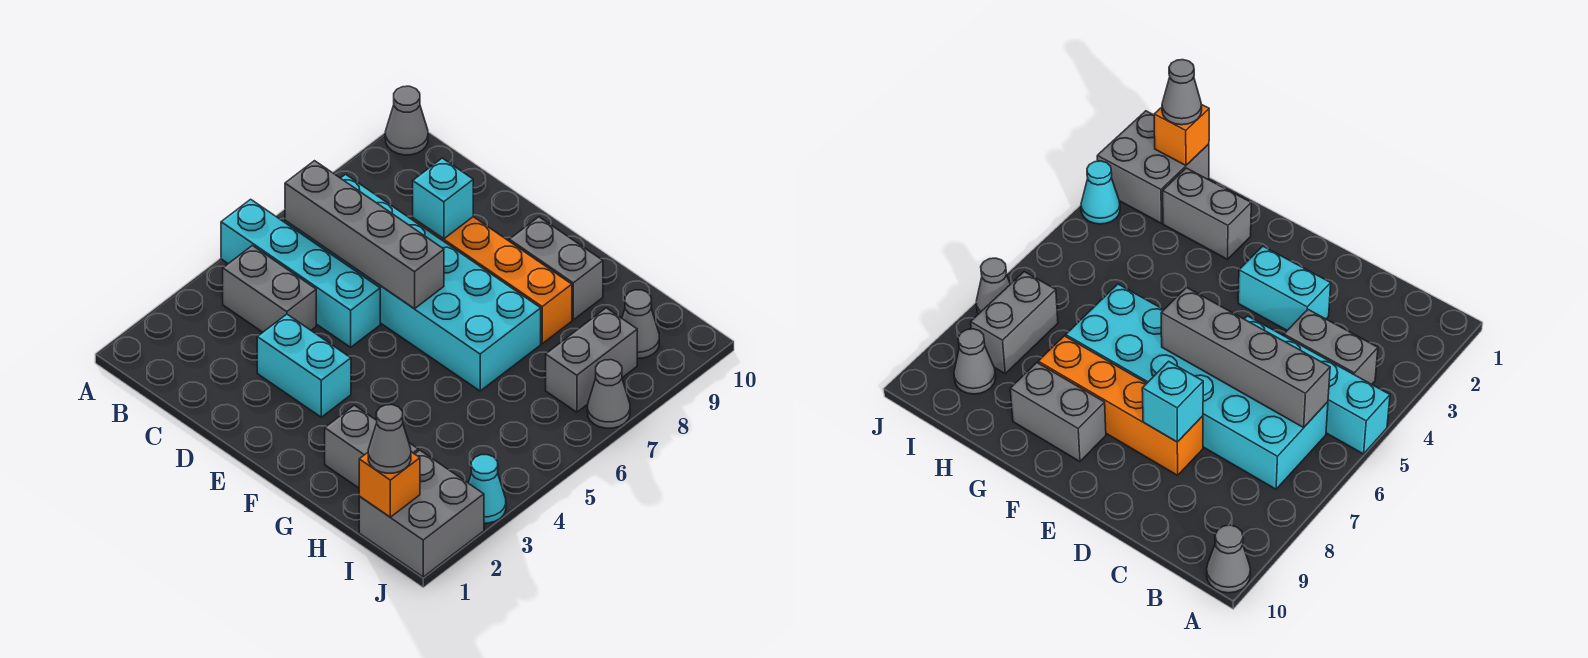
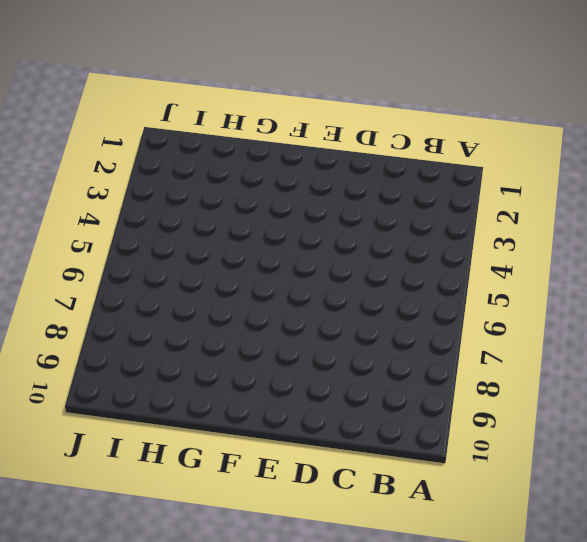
none -> cyan 1x4 brick [221,199,380,347]
none -> grey 1x1 cone [385,86,428,155]
none -> grey 1x2 brick [223,246,316,332]

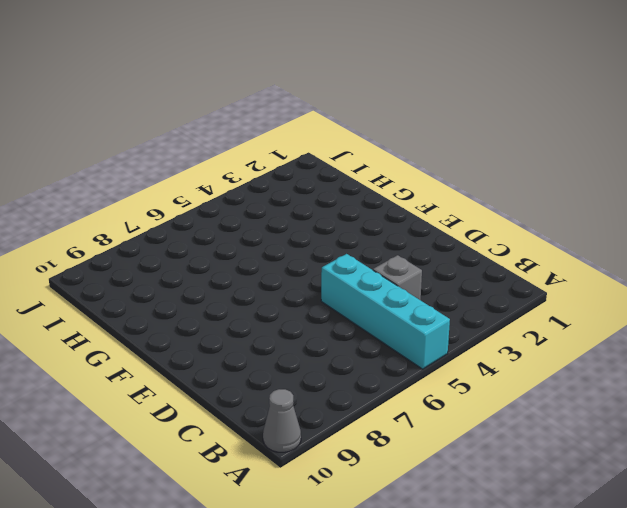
grey 1x1 brick [373,255,422,300] -> grey 1x2 brick [223,246,316,332]
none -> cyan 2x6 brick [285,174,541,391]
none -> cyan 1x2 brick [257,314,351,417]
none -> orange 1x4 brick [413,217,572,343]

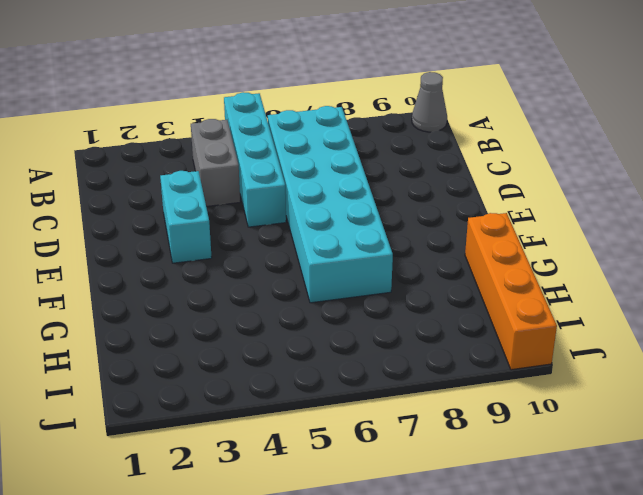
orange 1x4 brick [465,213,557,370] -> orange 1x4 brick moved to [413,217,572,343]
none -> grey 1x2 brick [509,217,603,320]
none -> grey 1x2 brick [325,405,418,488]
none -> grey 2x2 brick [359,450,484,577]

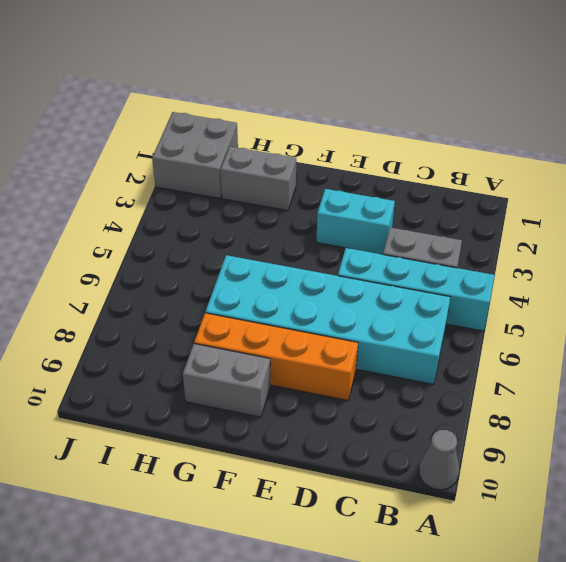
none -> grey 1x2 brick [546,308,637,412]
none -> grey 1x1 cone [622,290,659,358]
none -> cyan 1x1 cone [469,455,506,523]

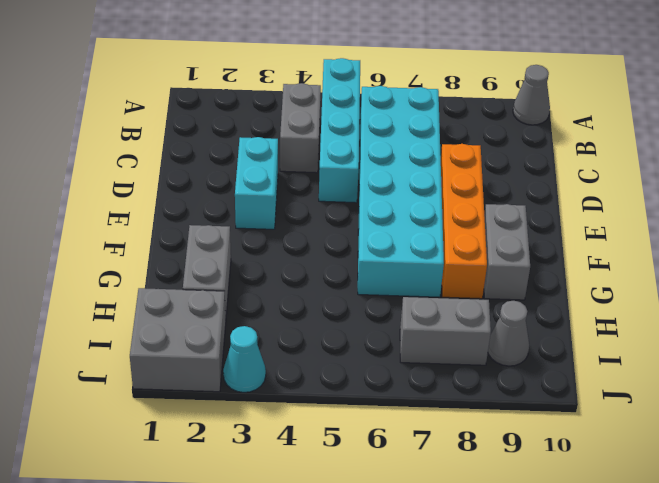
none -> grey 1x1 cone [587,360,630,428]
none -> grey 1x4 brick [285,161,444,309]
none -> cyan 1x1 brick [413,158,473,239]

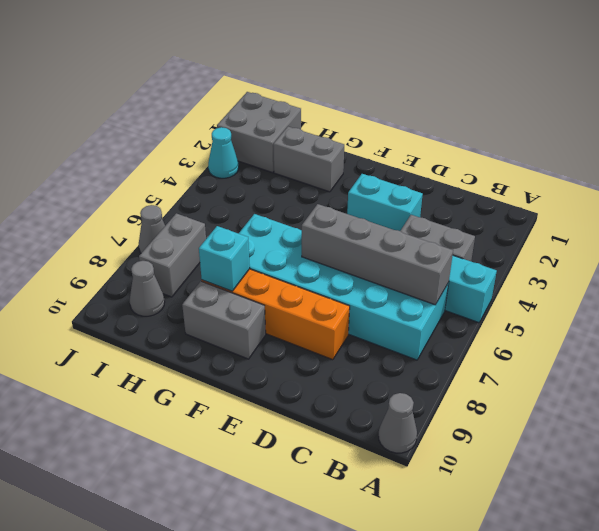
cyan 1x1 brick [199,226,250,291] -> cyan 1x1 brick moved to [413,158,473,239]
none -> orange 1x1 brick [359,452,420,517]
none -> grey 1x1 cone [368,405,411,473]

